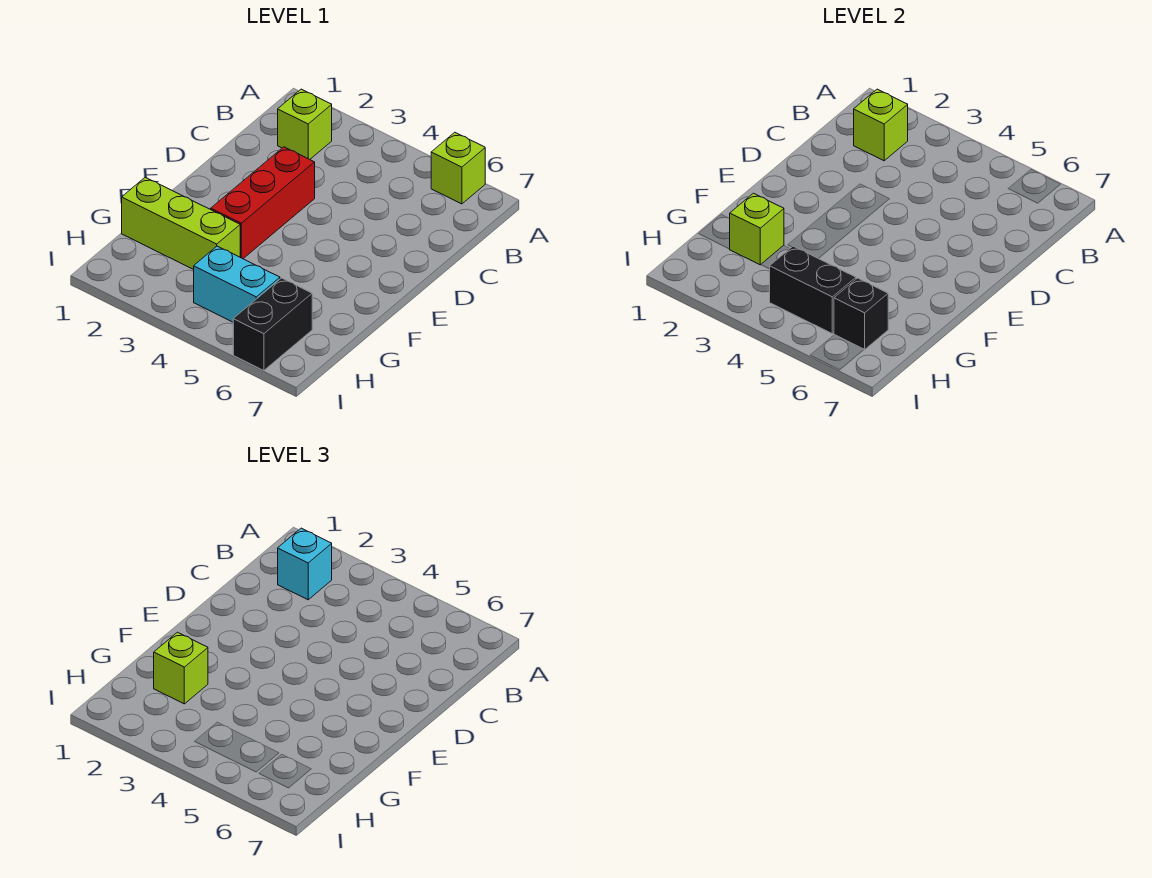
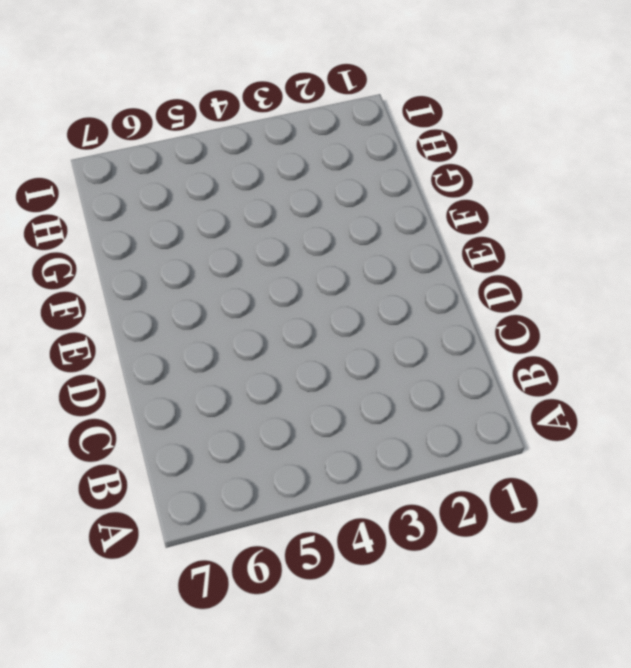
none -> lime 1x1 brick [431,132,485,204]
none -> lime 1x1 brick [278,89,332,159]
none -> red 1x3 brick [211,147,315,259]

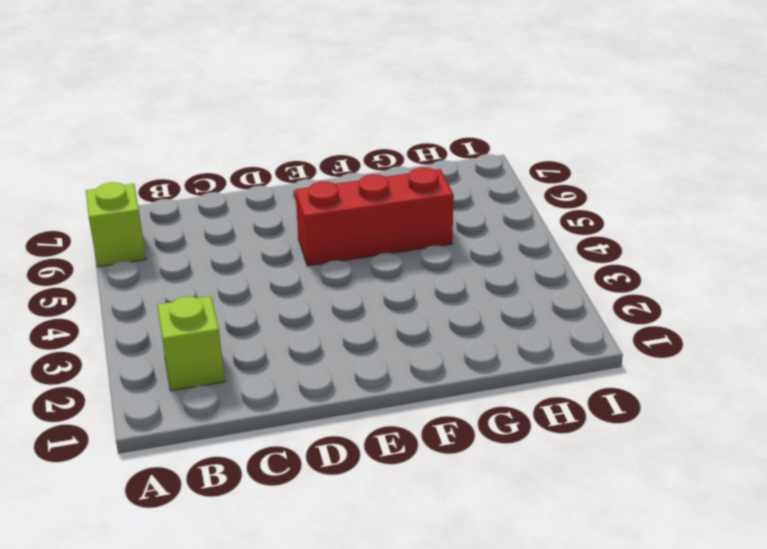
red 1x3 brick [295,168,454,266] -> red 1x3 brick moved to [211,147,315,259]
none -> lime 1x3 brick [122,177,240,270]
none -> cyan 1x2 brick [194,246,280,322]
none -> black 1x2 brick [233,278,312,371]

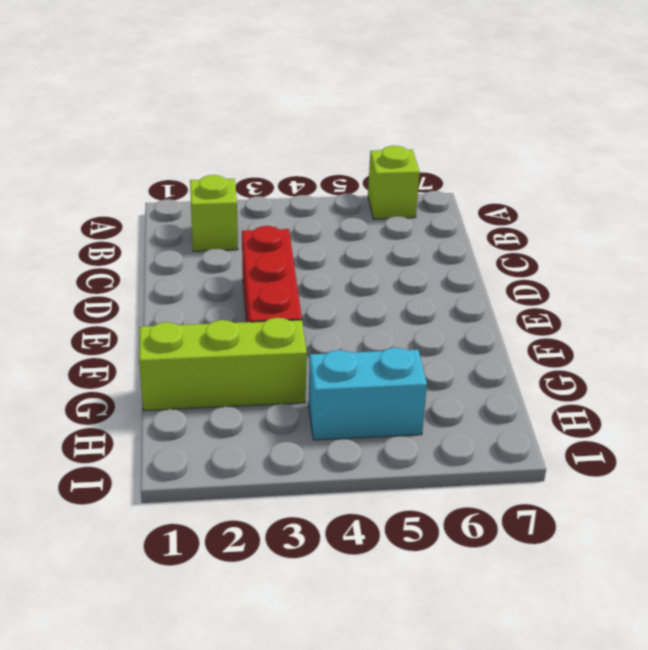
none -> black 1x2 brick [233,278,312,371]
none -> lime 1x1 brick [854,89,908,161]
none -> lime 1x1 brick [730,193,784,265]

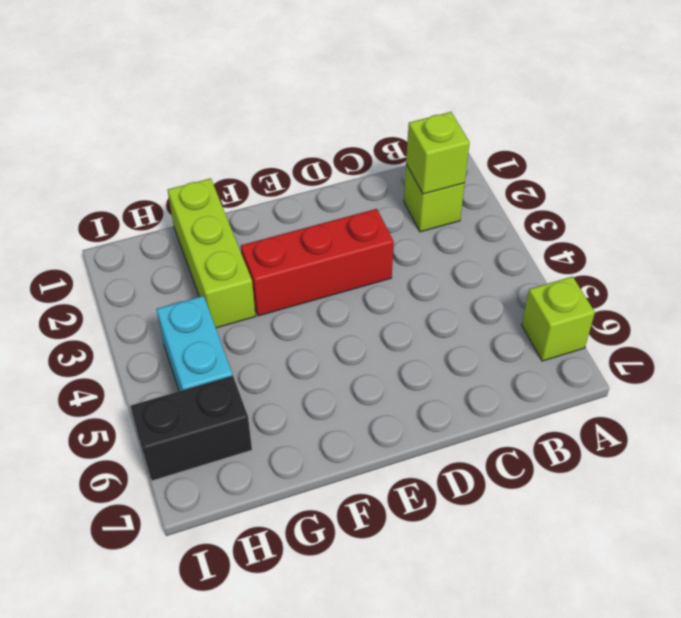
none -> lime 1x1 brick [730,193,784,265]
none -> black 1x2 brick [770,246,856,334]
none -> black 1x1 brick [834,278,888,350]

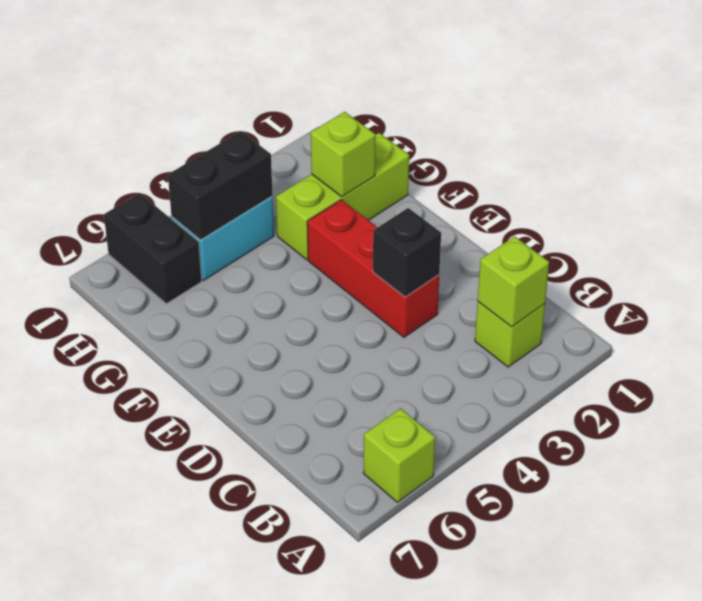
black 1x1 brick [373,208,441,297] -> black 1x1 brick moved to [834,278,888,350]
none -> cyan 1x1 brick [278,528,332,600]
none -> lime 1x1 brick [154,632,208,704]

